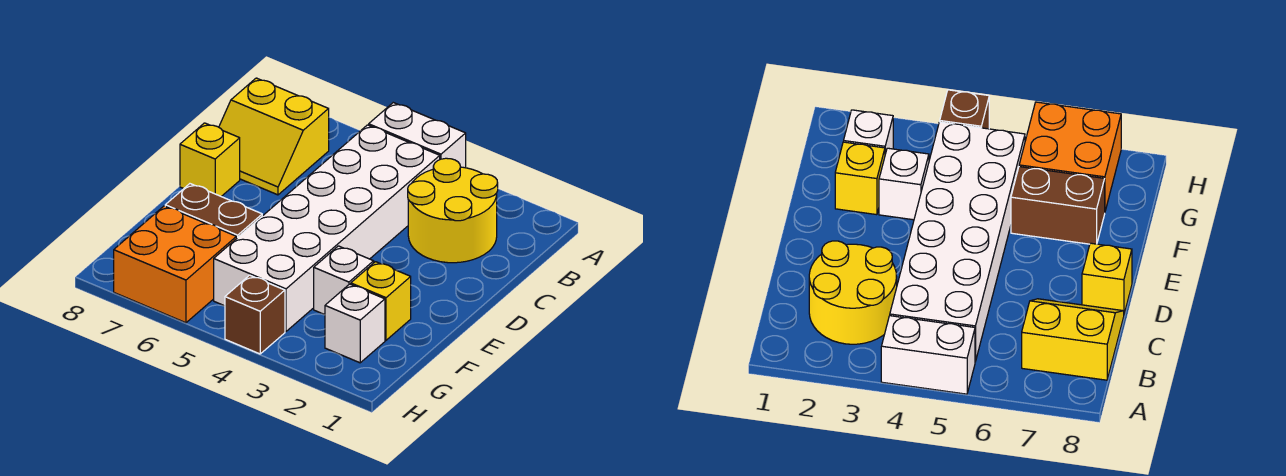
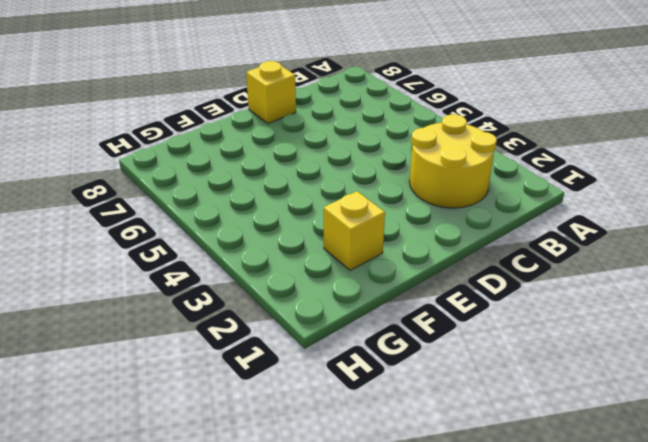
none -> white 1x2 brick [369,103,466,168]
none -> white 2x6 brick [214,125,440,331]

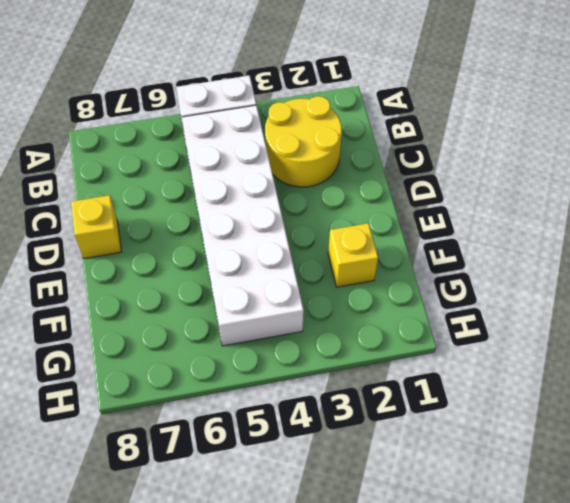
none -> yellow 2x2 slope [219,78,329,195]
none -> white 1x1 brick [314,246,374,315]

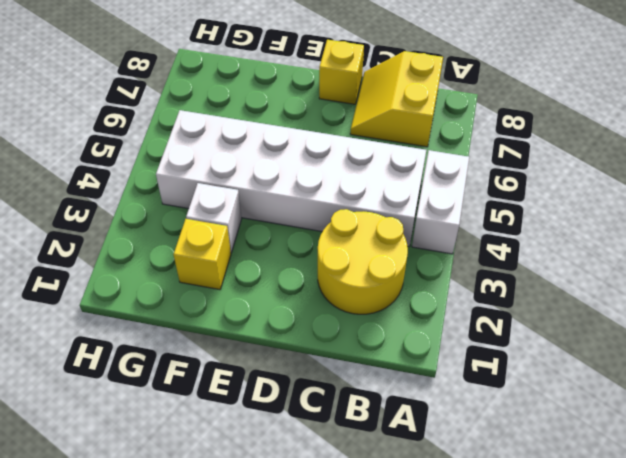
none -> brown 1x2 brick [165,184,262,239]
none -> white 1x1 brick [325,284,385,363]

